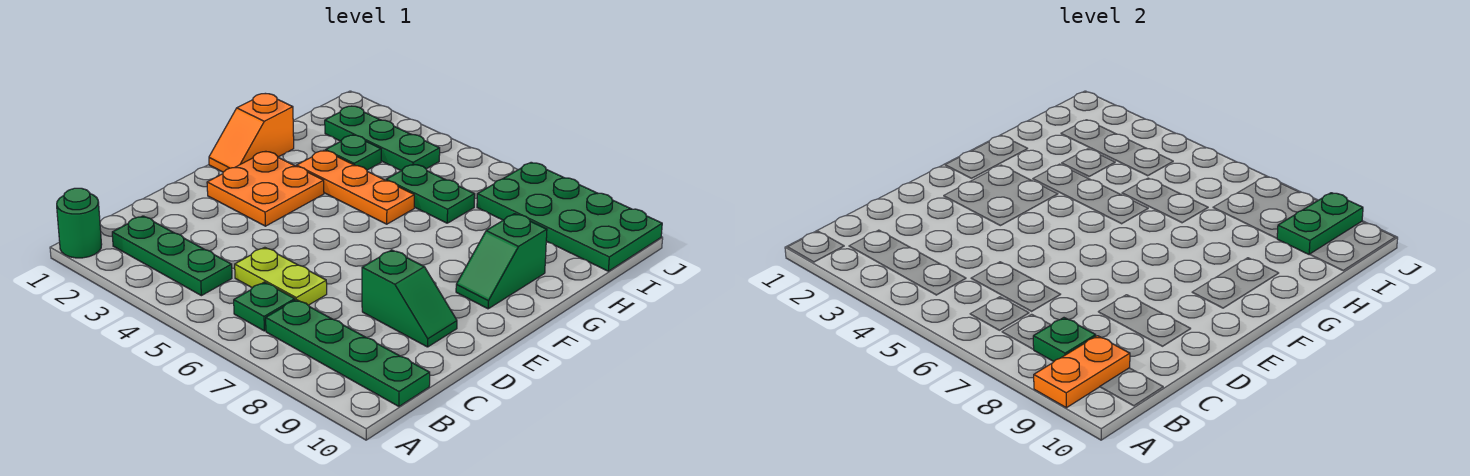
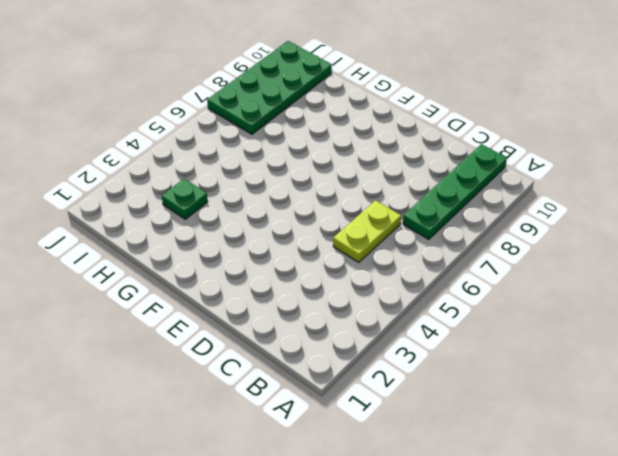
none -> green 1x1 round brick [57,188,102,258]
none -> green 1x3 plate [112,216,232,296]
none -> green 1x1 plate [234,282,295,331]

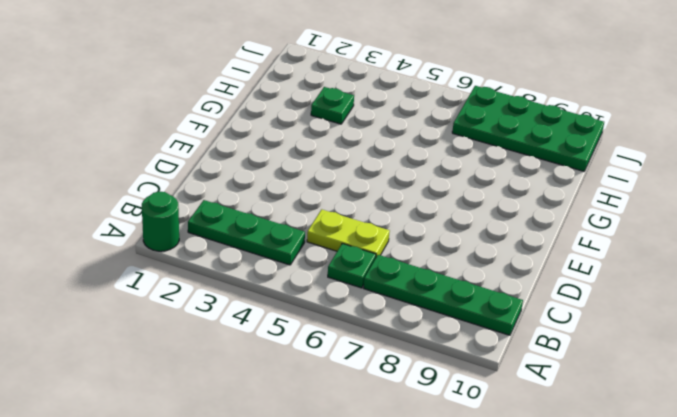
none -> green 1x2 slope [362,250,457,347]
none -> orange 2x2 plate [207,151,324,226]
none -> orange 1x2 slope [209,94,294,172]

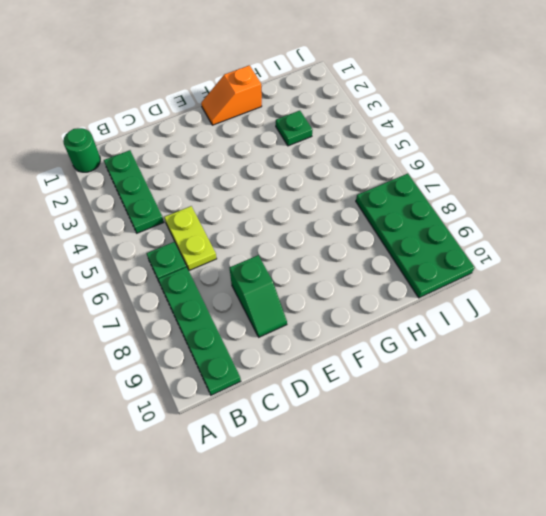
none -> orange 2x2 plate [207,151,324,226]
none -> green 1x2 slope [456,214,547,309]
none -> orange 1x3 plate [297,150,414,224]

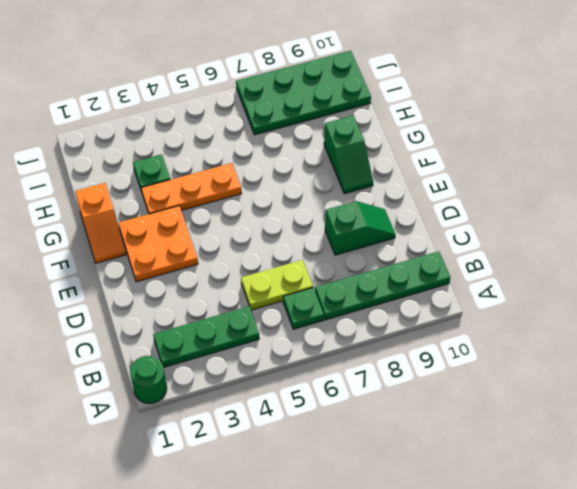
none -> green 1x2 plate [386,164,475,223]
none -> green 1x3 plate [325,106,440,171]
none -> orange 1x2 plate [1034,336,1130,408]

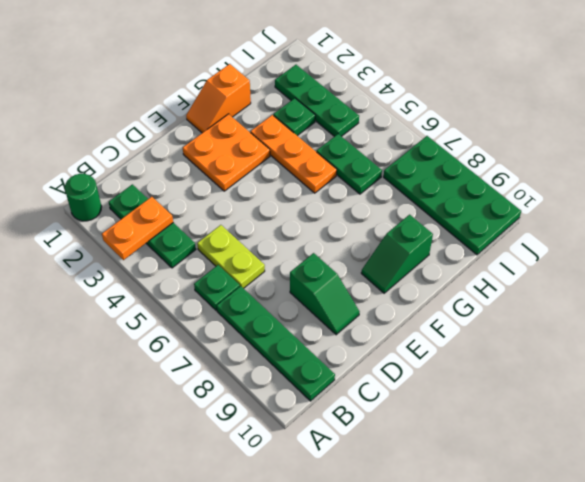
orange 1x2 plate [102,197,173,260] -> orange 1x2 plate moved to [1034,336,1130,408]
none -> green 1x1 plate [1033,318,1096,362]
none -> green 1x2 plate [1277,193,1363,254]

